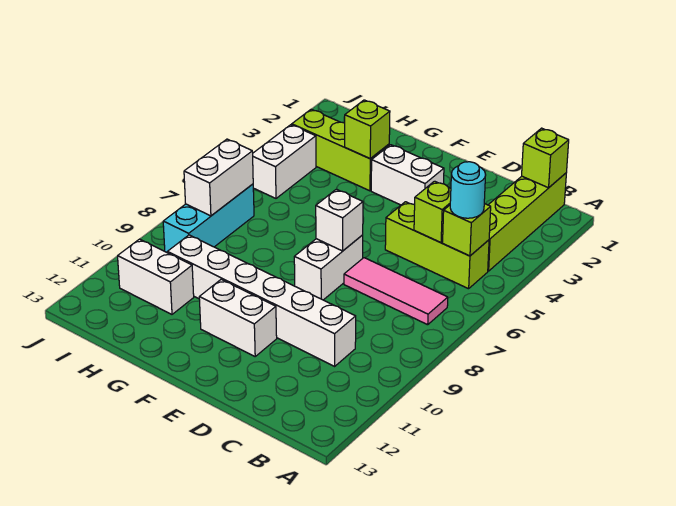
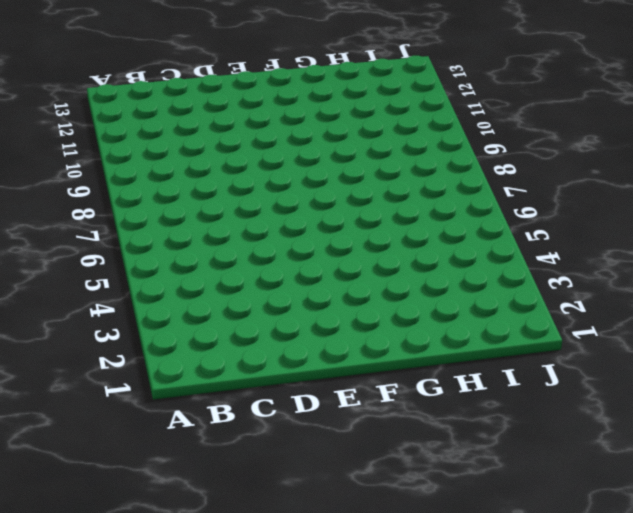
none -> lime 1x4 brick [488,173,566,271]
none -> lime 1x3 brick [385,202,489,289]
none -> pink 1x3 tile [344,258,448,325]

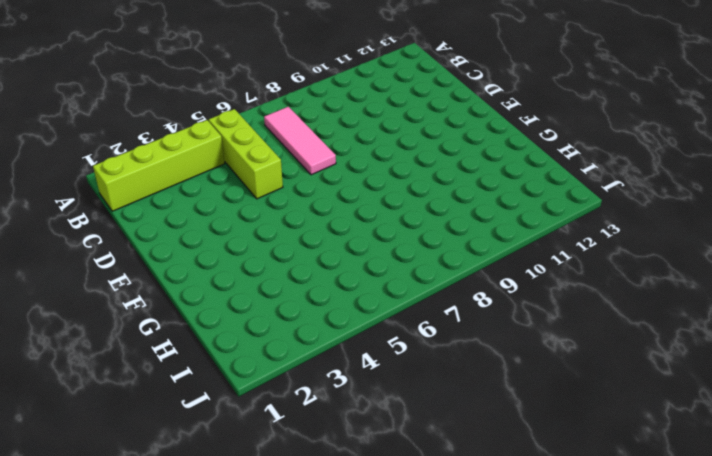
none -> white 1x6 brick [167,235,356,366]
none -> white 1x2 brick [371,145,444,205]
none -> white 1x2 brick [294,235,363,300]

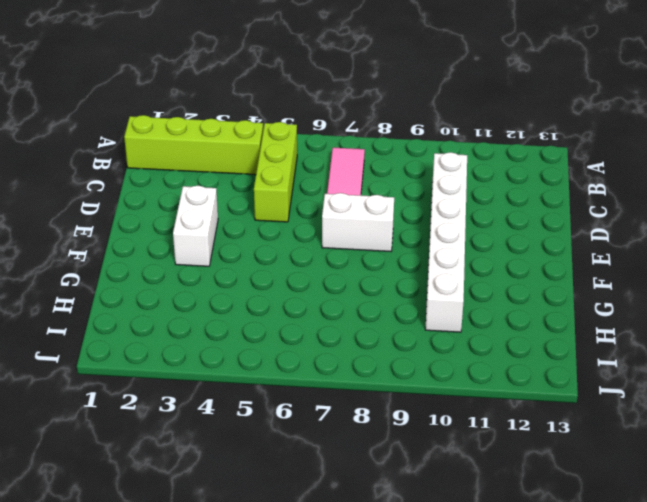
none -> white 1x2 brick [199,279,277,356]
none -> lime 1x3 brick [292,109,389,191]
none -> white 1x2 brick [118,239,194,314]

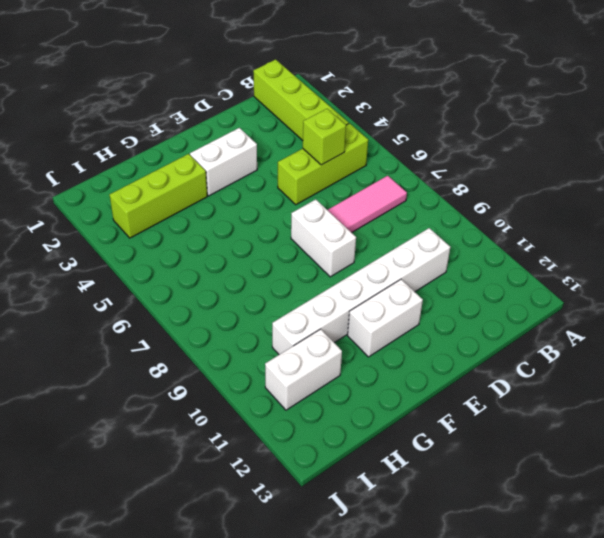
none -> white 1x2 brick [253,125,316,198]
none -> cyan 1x3 brick [163,184,254,252]
none -> lime 1x1 brick [522,128,569,188]

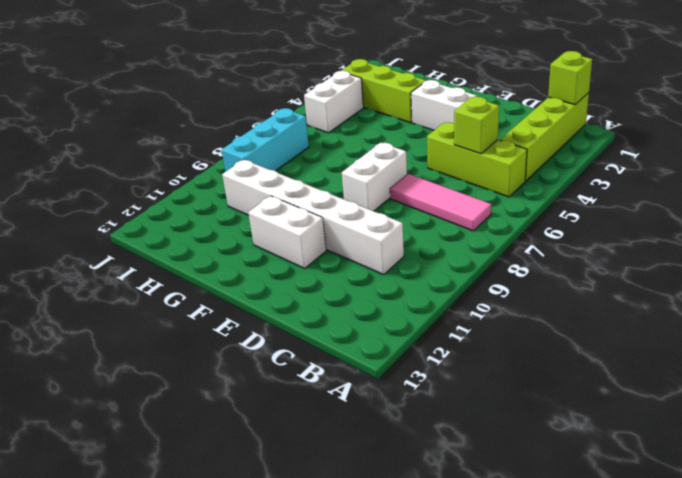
none -> white 1x2 brick [118,239,194,314]
none -> lime 1x1 brick [443,204,491,256]
none -> white 1x1 brick [316,189,363,251]

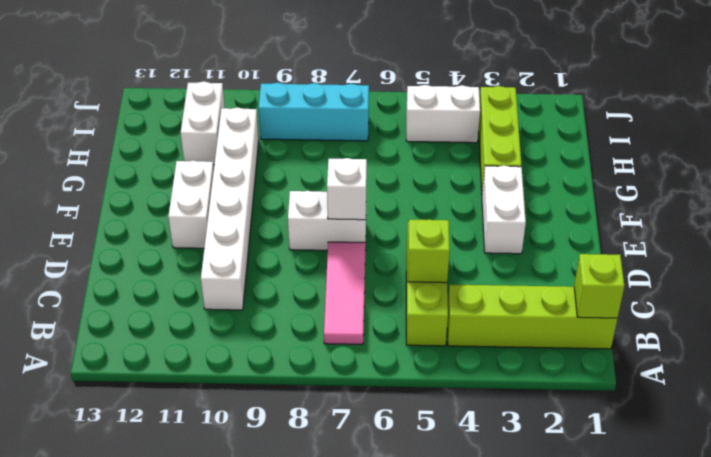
none -> lime 1x1 brick [443,204,491,256]
none -> lime 1x1 brick [345,100,390,159]
none -> white 1x2 brick [184,139,253,216]

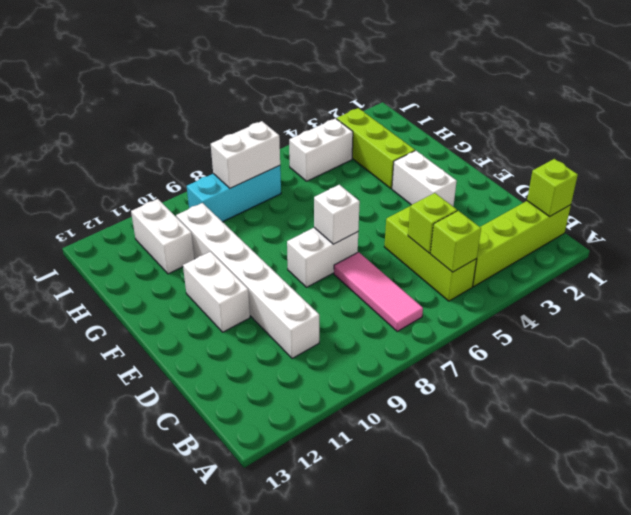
none -> lime 1x1 brick [345,100,390,159]
none -> cyan 1x1 round brick [450,162,486,218]

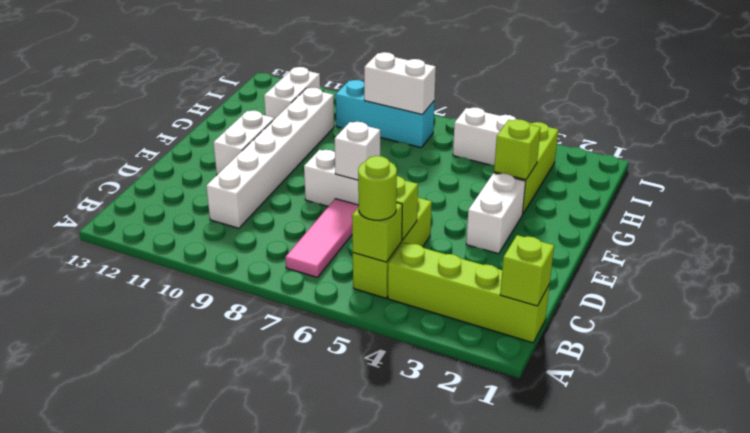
lime 1x1 round brick [358,156,397,220] -> cyan 1x1 round brick [450,162,486,218]

